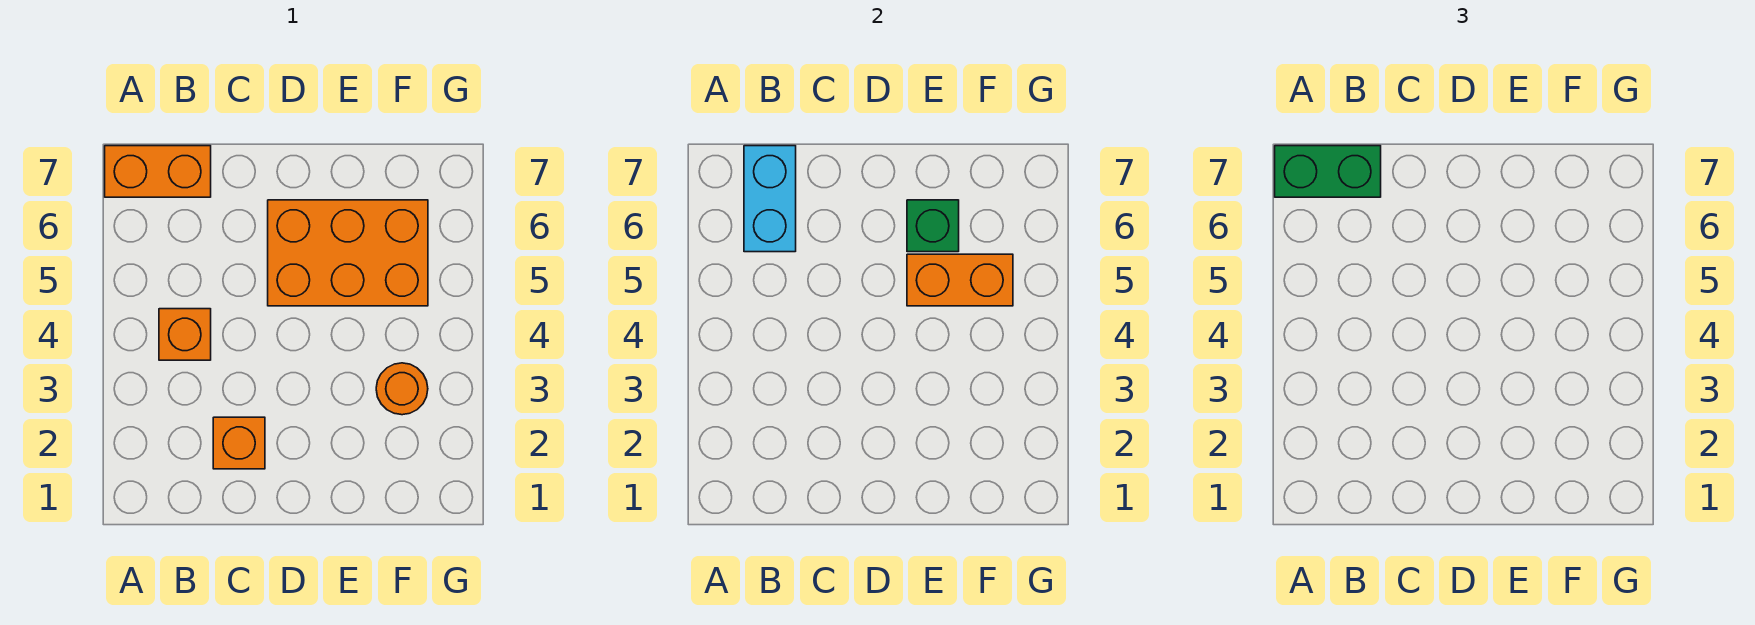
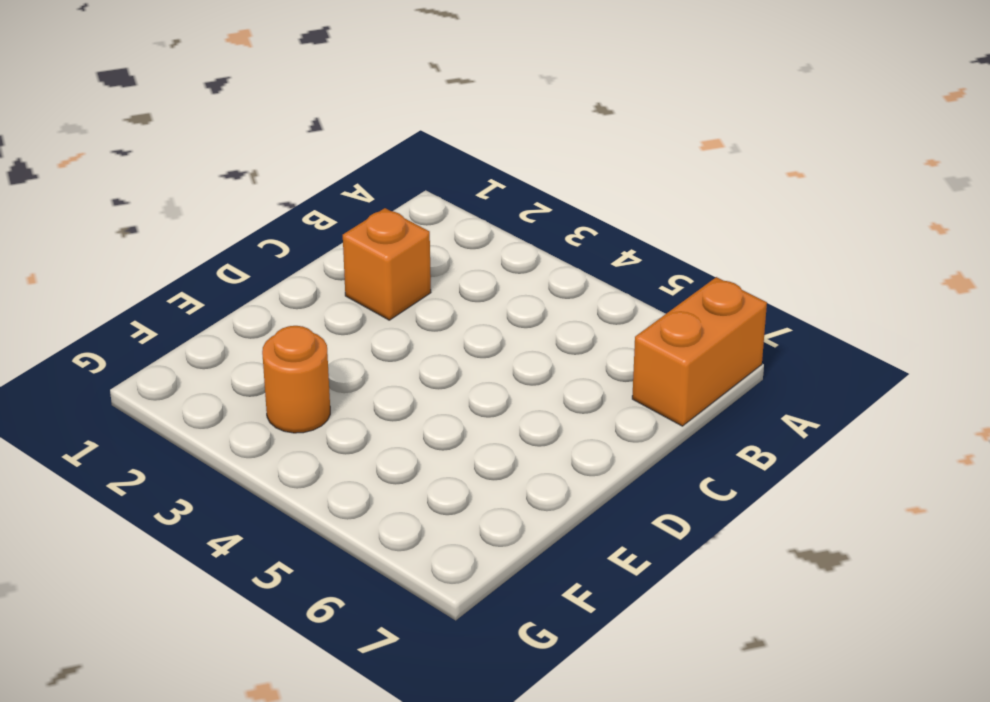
none -> orange 1x1 brick [159,309,211,360]
none -> orange 2x3 brick [268,200,428,306]

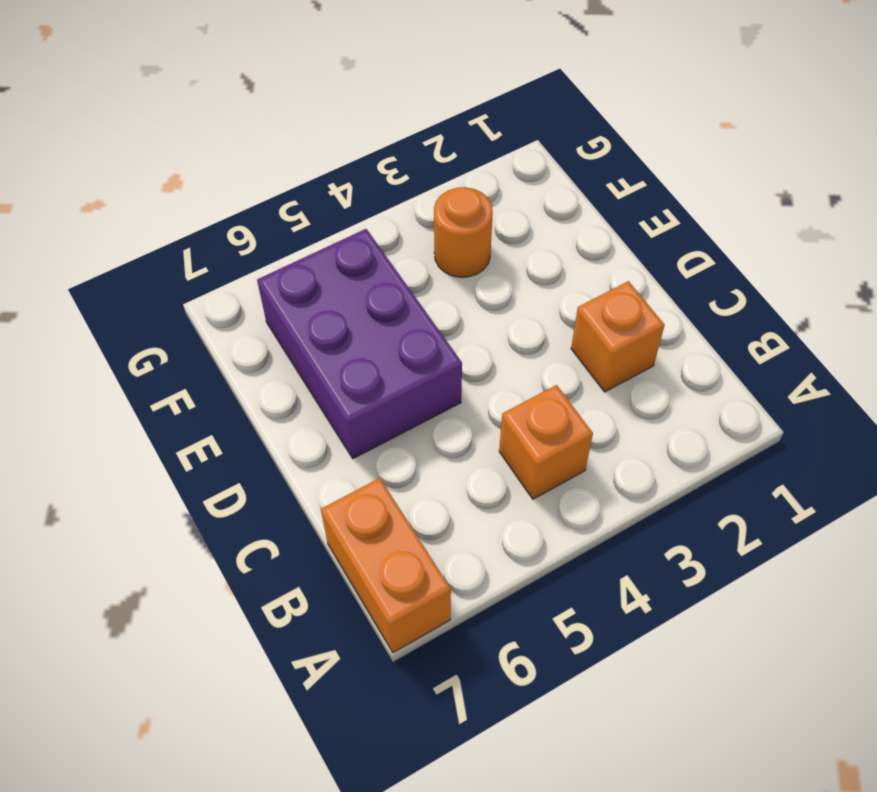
purple 2x3 brick [257,229,462,459] -> orange 2x3 brick [268,200,428,306]
none -> cyan 1x2 brick [744,146,796,252]
none -> orange 1x2 brick [907,254,1013,306]

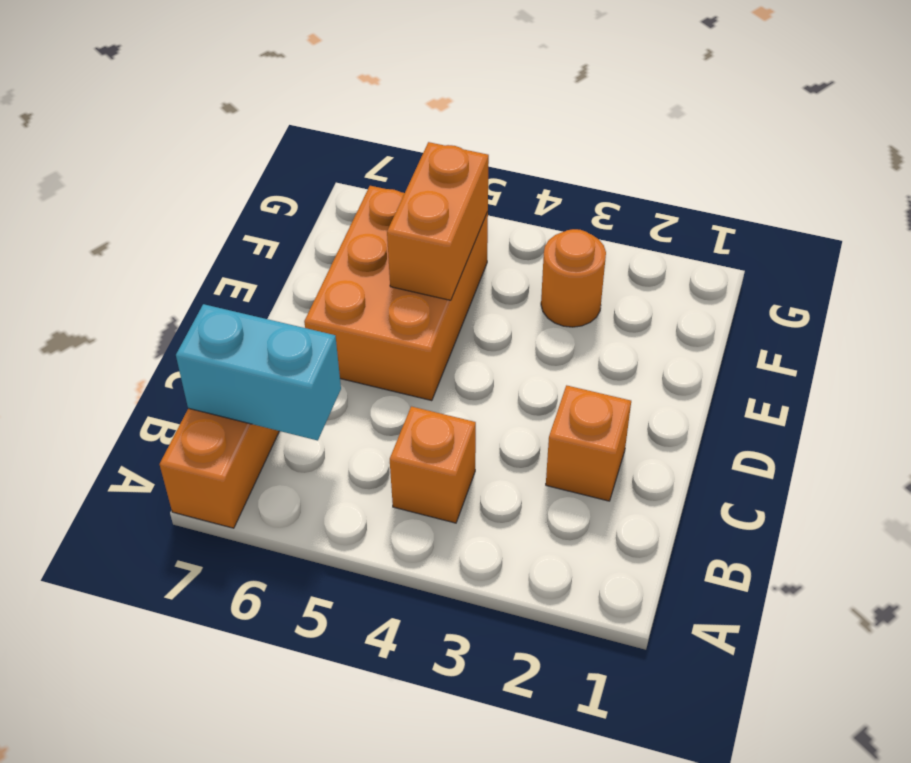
none -> green 1x1 brick [907,200,959,252]
none -> green 1x2 brick [1275,146,1381,197]

